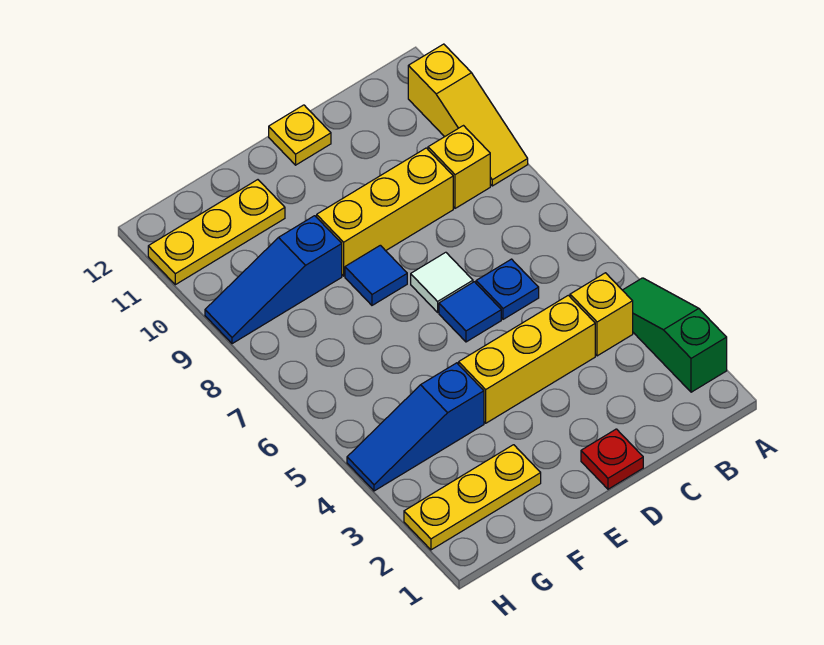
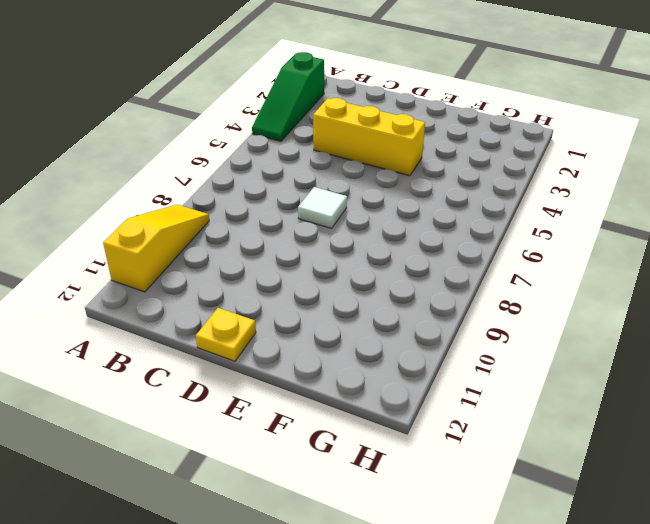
none -> yellow 1x1 brick [570,273,633,356]
none -> yellow 1x1 brick [428,126,490,208]
none -> blue 1x1 plate [476,259,539,319]

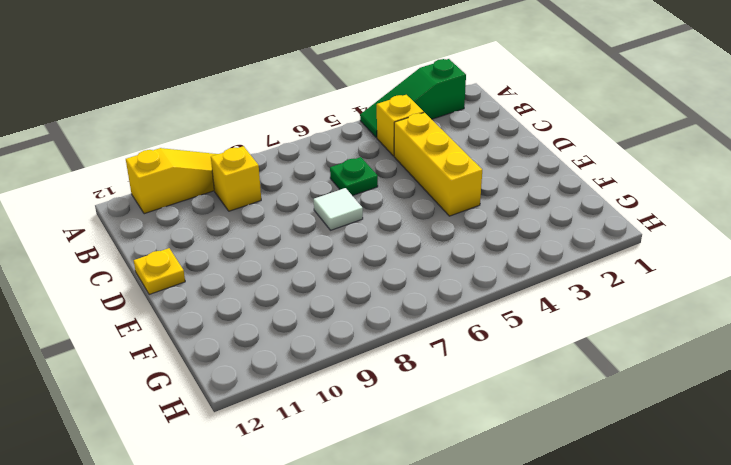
green 1x1 plate [330,157,378,196] -> blue 1x1 plate [476,259,539,319]
none -> yellow 1x3 brick [317,148,453,276]
none -> red 1x1 plate [581,429,643,489]
none -> blue 1x1 tile [439,282,501,342]

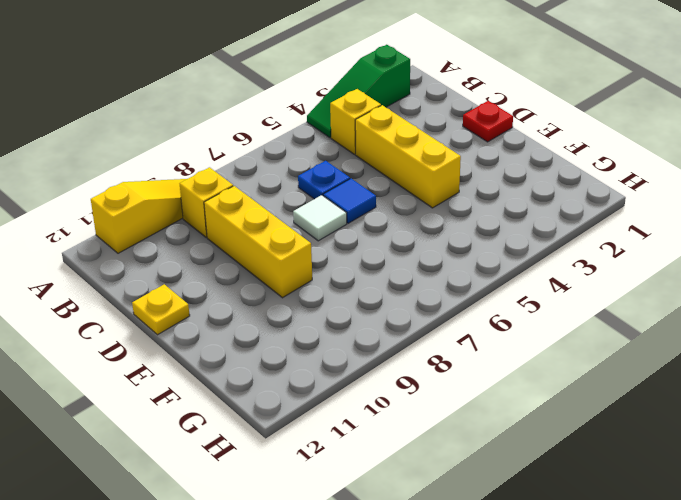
none -> blue 1x1 tile [345,245,407,305]
none -> yellow 1x3 plate [404,445,541,550]
none -> blue 1x3 slope [347,363,484,491]

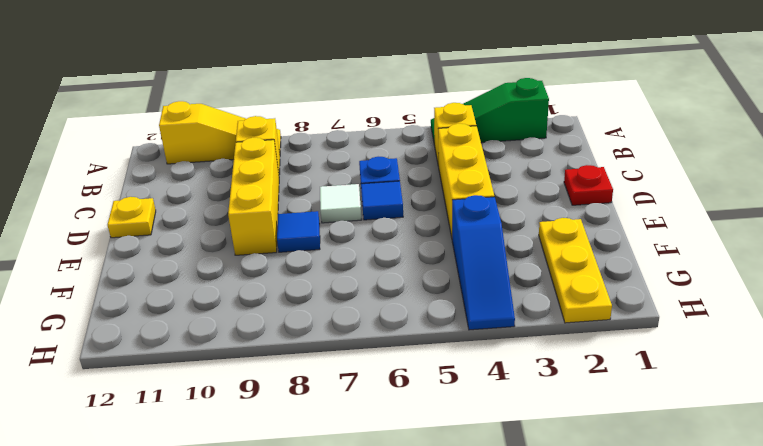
none -> blue 1x3 slope [205,216,342,344]
none -> yellow 1x3 plate [148,180,285,285]

